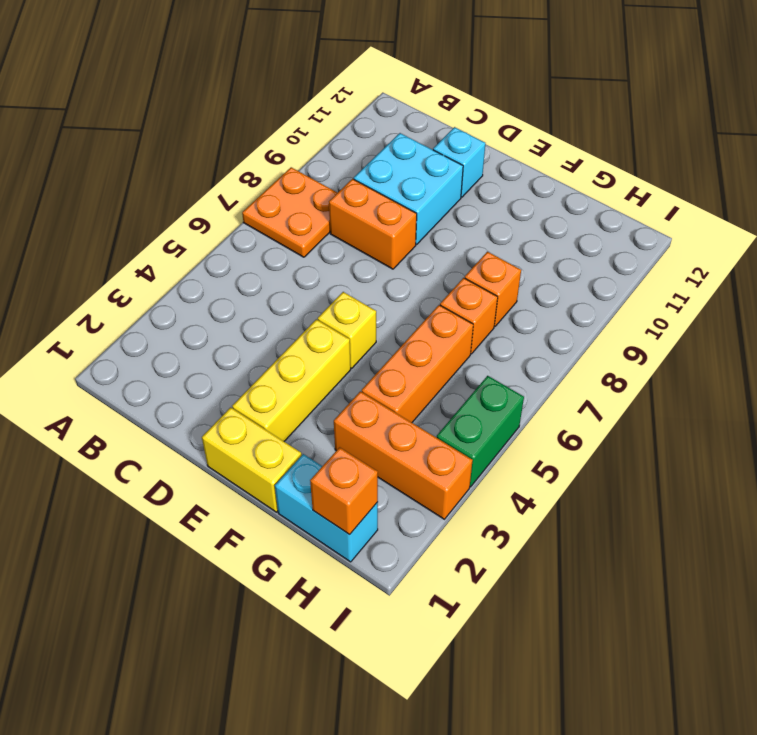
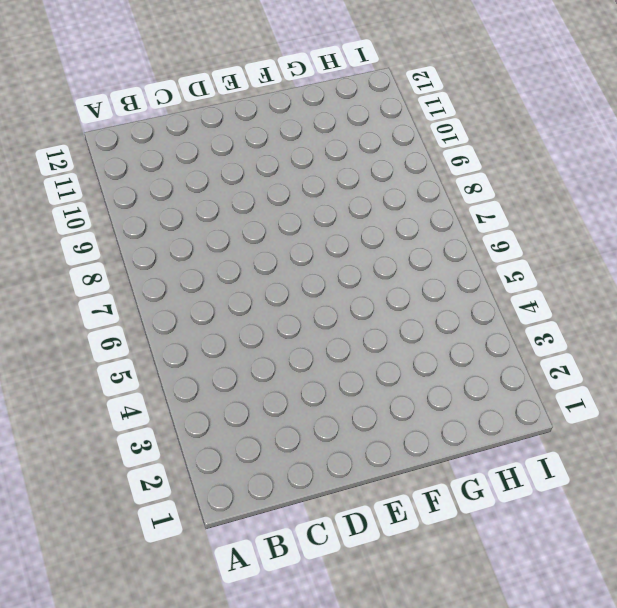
none -> orange 2x2 plate [242,167,337,257]
none -> orange 1x2 brick [329,179,417,269]
none -> cyan 2x2 brick [354,133,463,244]

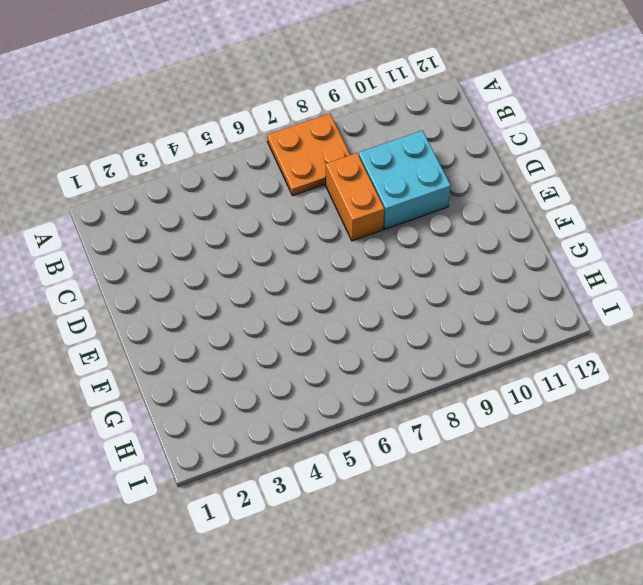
none -> cyan 1x1 brick [433,127,485,197]
none -> yellow 1x2 brick [202,407,302,512]
none -> yellow 1x3 brick [232,319,351,441]

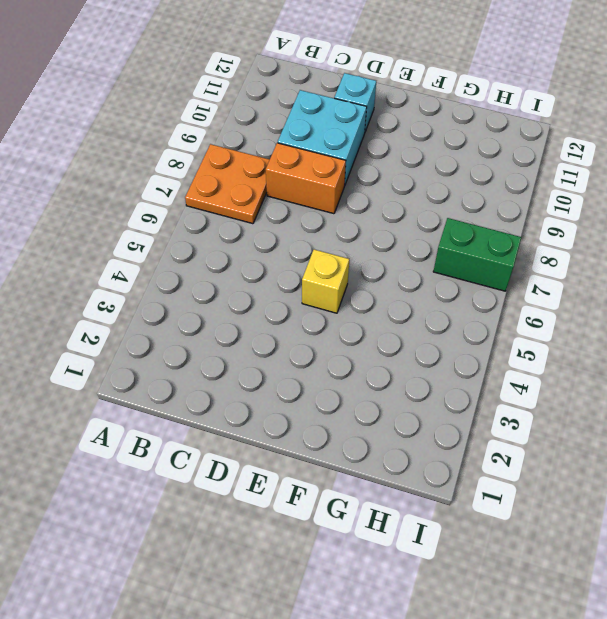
green 1x2 brick [433,218,521,291] -> green 1x2 brick turned to [437,376,524,487]
none -> yellow 1x2 brick [202,407,302,512]
none -> yellow 1x3 brick [232,319,351,441]
none -> cyan 1x2 brick [275,454,378,562]

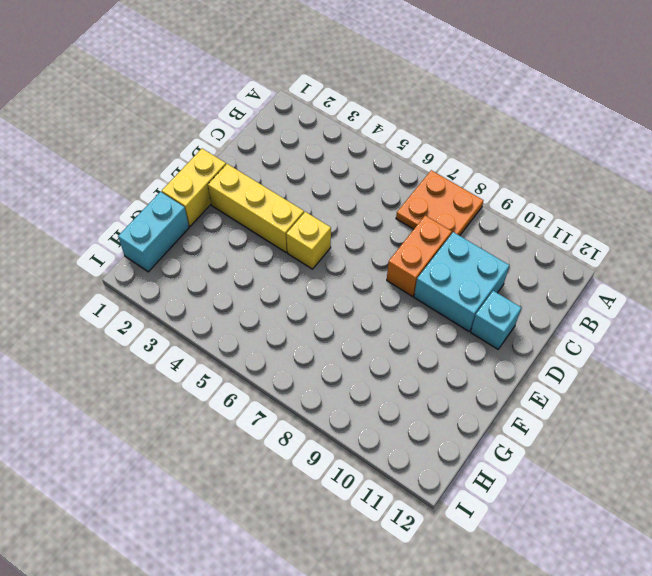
none -> orange 1x3 brick [334,391,473,519]
none -> orange 1x3 brick [362,305,473,422]
none -> orange 1x1 brick [440,278,498,354]

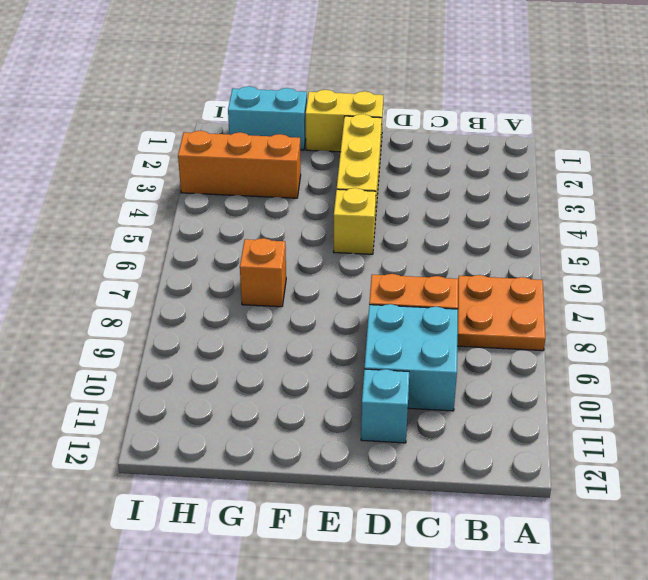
none -> orange 1x3 brick [362,305,473,422]
none -> orange 1x1 brick [465,252,521,326]
none -> green 1x2 brick [437,376,524,487]

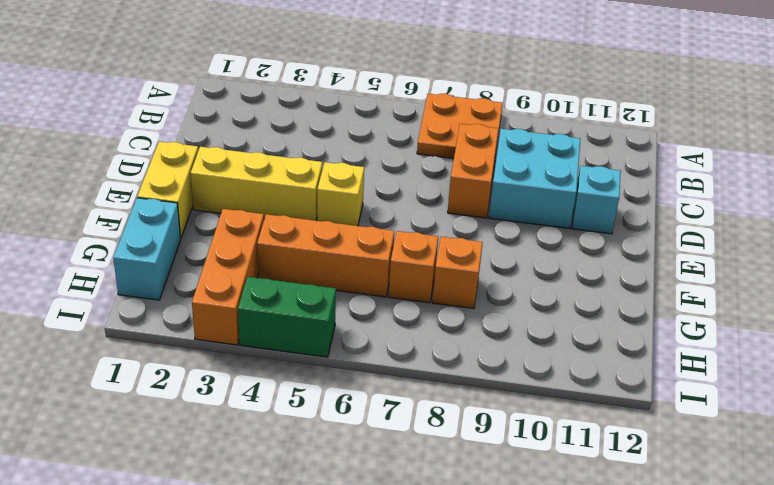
none -> orange 1x1 brick [310,447,378,534]

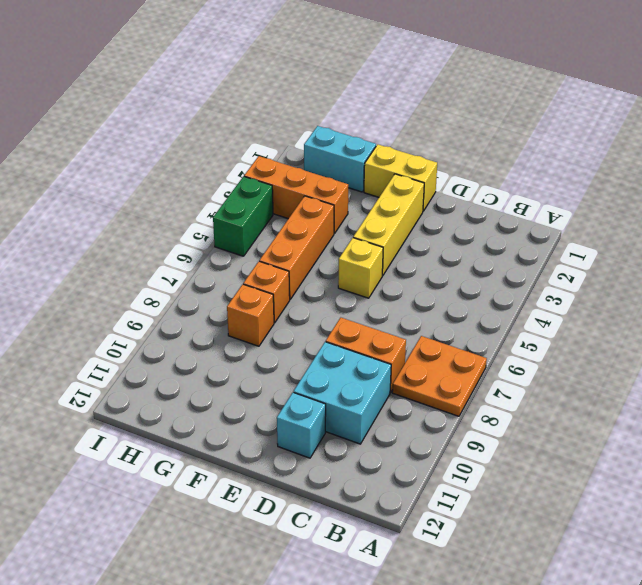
none -> orange 1x1 brick [310,447,378,534]

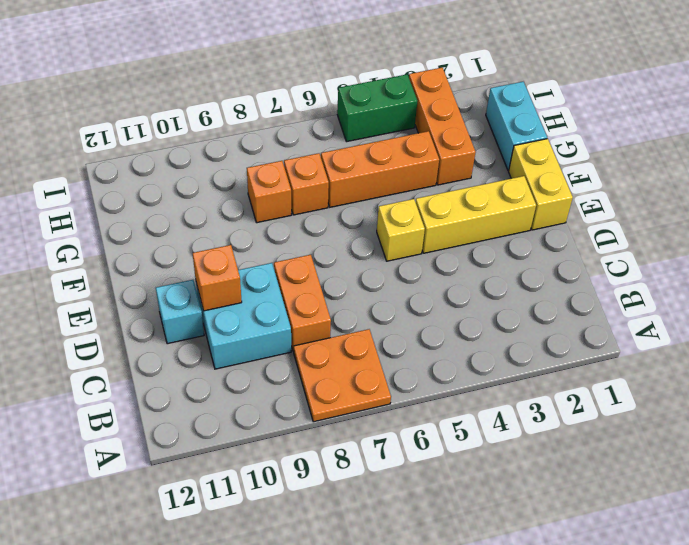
orange 1x1 brick [193,245,242,311] -> orange 1x1 brick moved to [310,447,378,534]

